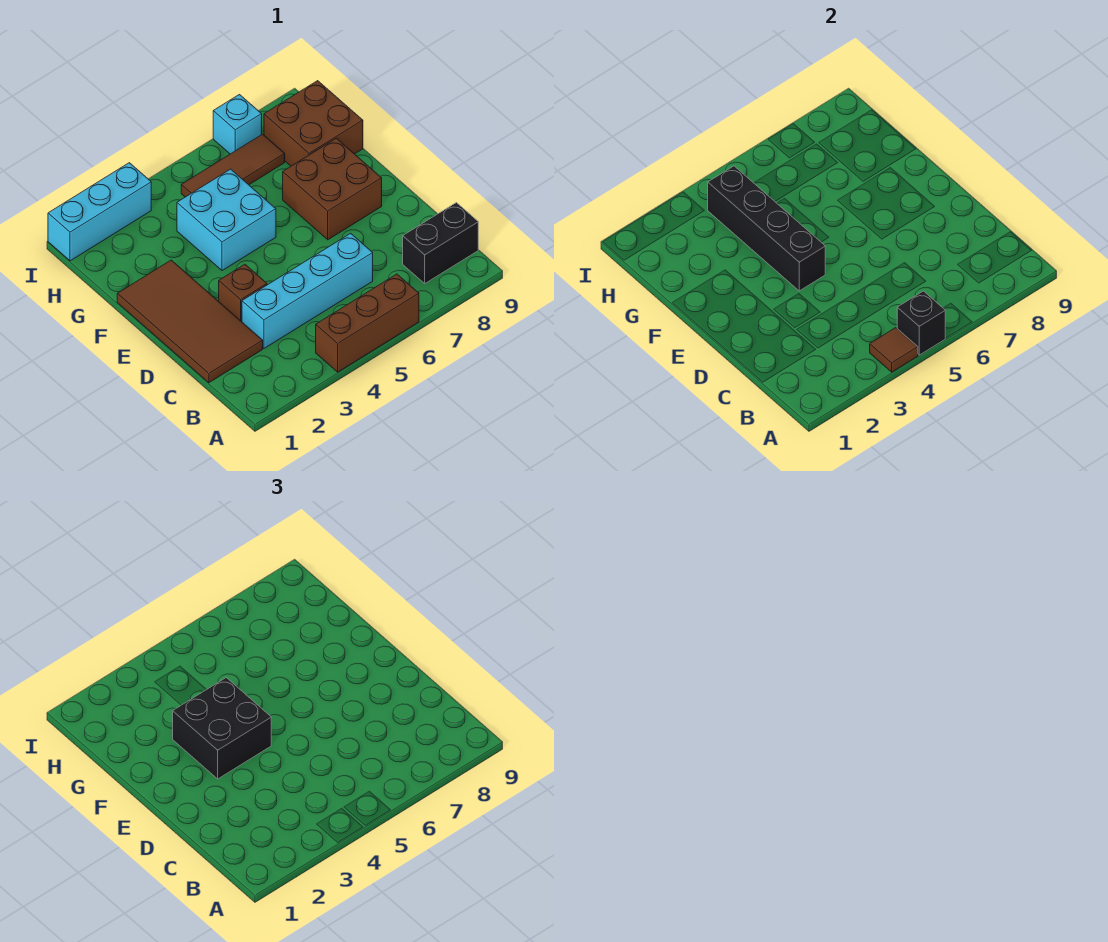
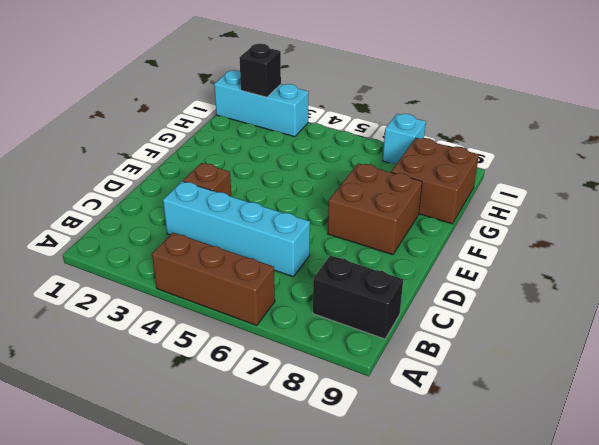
black 1x1 brick [239,44,281,97] -> black 1x1 brick moved to [897,291,945,355]
none -> brown 2x4 tile [117,260,263,383]
none -> cyan 2x2 brick [177,169,276,271]
none -> brown 1x3 tile [181,134,285,197]

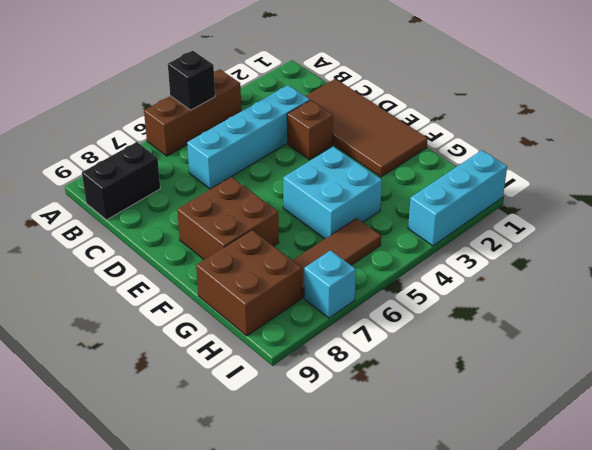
none -> brown 1x1 tile [870,328,918,372]
none -> black 1x4 brick [708,166,825,291]
none -> black 2x2 brick [173,678,271,779]

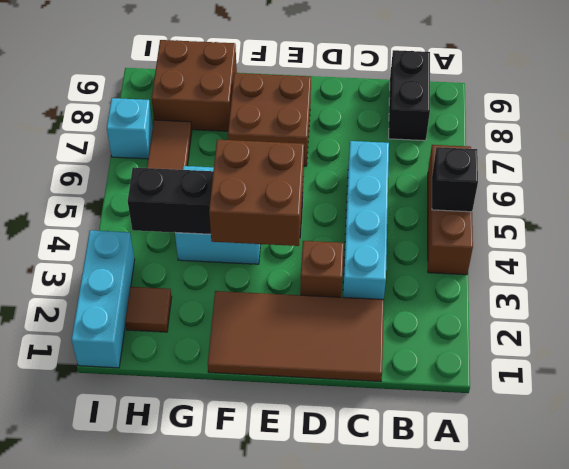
brown 2x2 brick [209,140,304,246] -> black 2x2 brick [173,678,271,779]
brown 1x1 tile [125,287,172,332] -> brown 1x1 tile moved to [870,328,918,372]

